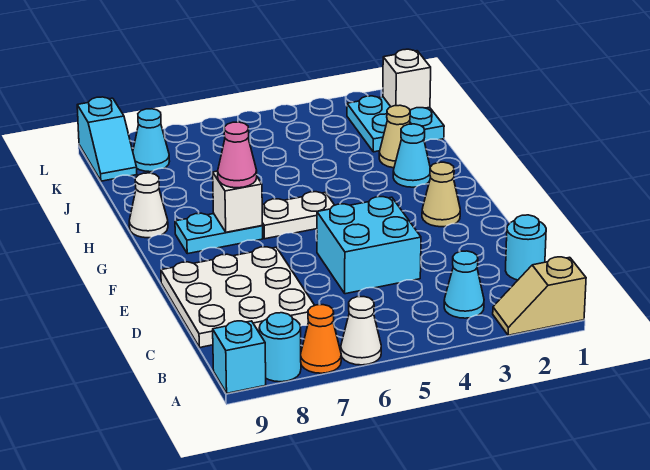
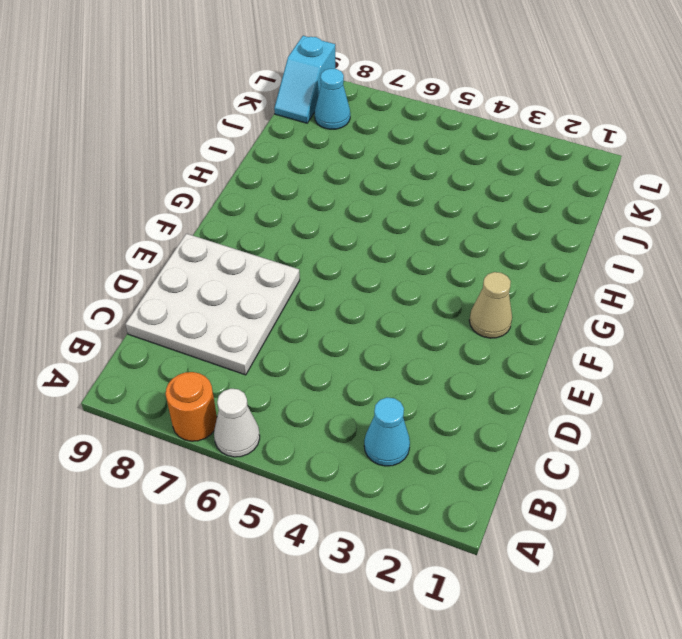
orange 1x1 round brick [166,372,217,441] -> orange 1x1 cone [301,305,341,373]
none -> tan 1x2 slope [493,257,586,335]
none -> cyan 1x1 round brick [259,313,301,382]
none -> cyan 1x1 brick [213,321,266,393]

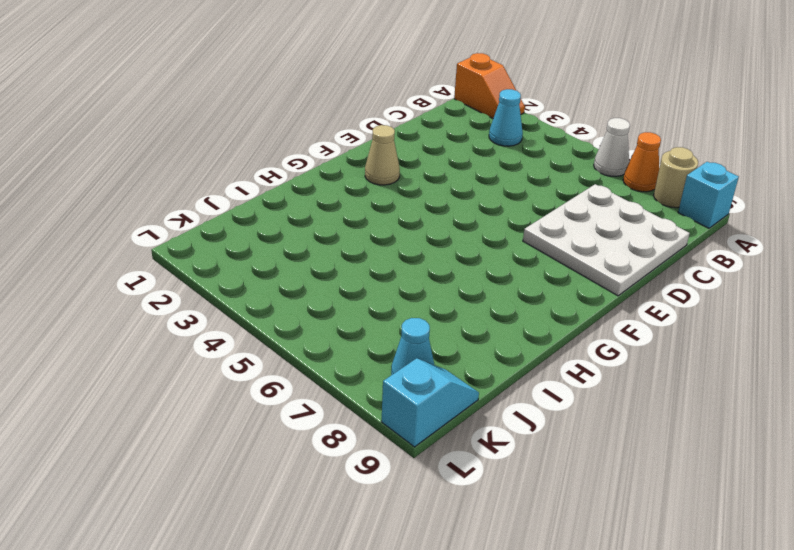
orange 1x2 slope [454,53,525,118] -> tan 1x2 slope [493,257,586,335]
tan 1x1 round brick [654,147,698,208] -> cyan 1x1 round brick [259,313,301,382]
none -> cyan 1x1 round brick [506,215,546,280]
none -> cyan 2x2 brick [317,197,421,294]
none -> white 1x2 plate [262,192,334,239]

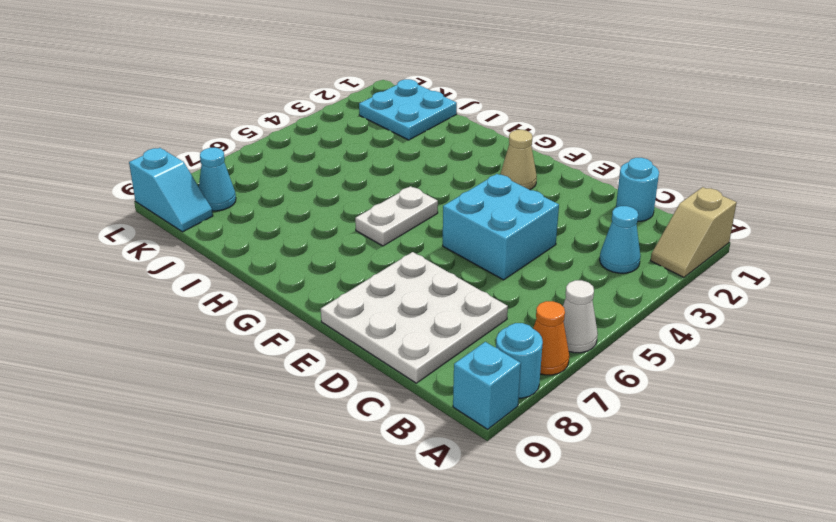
none -> cyan 1x2 plate [175,213,263,254]
none -> cyan 1x1 cone [393,124,431,187]
none -> white 1x1 cone [129,173,168,238]

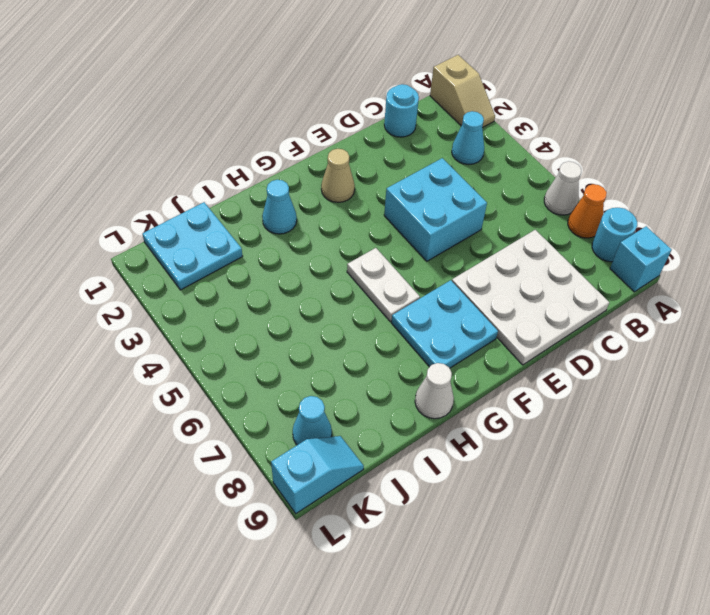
cyan 2x2 plate [391,280,498,368] -> cyan 1x2 plate [175,213,263,254]
none -> tan 1x1 cone [379,105,410,168]
none -> white 1x1 brick [213,171,262,232]
none -> white 1x1 brick [383,49,431,110]

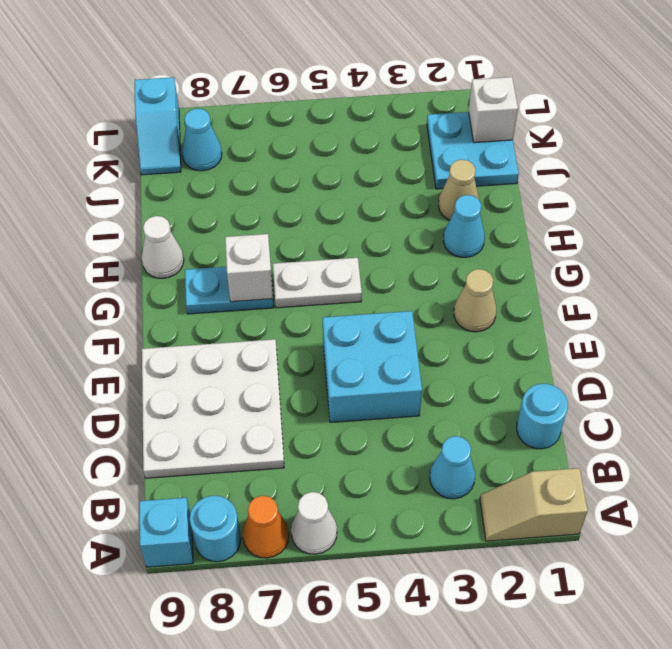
none -> pink 1x1 cone [218,122,257,188]

